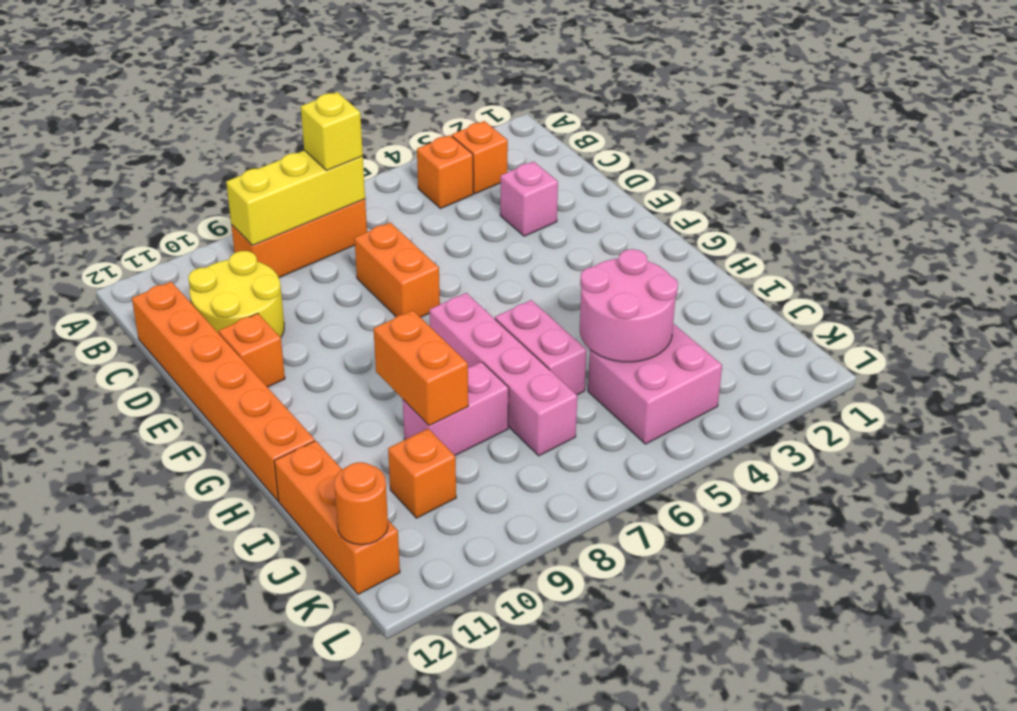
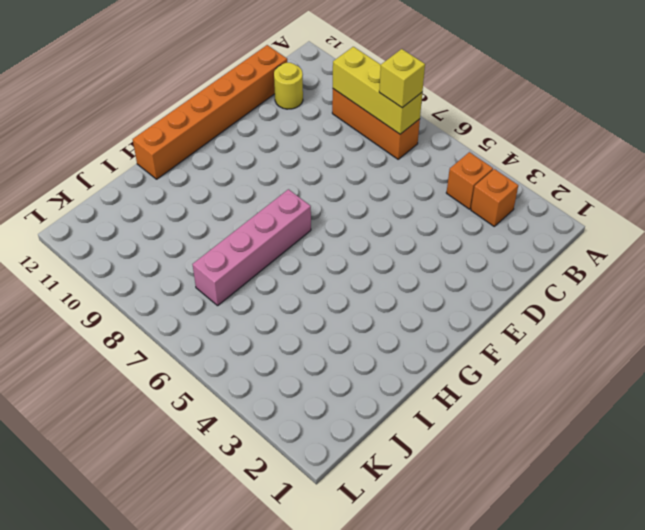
yellow 1x1 round brick [274,63,303,109] -> yellow 2x2 round brick [188,251,284,337]
none -> pink 1x1 brick [500,161,558,236]
none -> orange 1x2 brick [354,223,440,317]
none -> orange 1x1 brick [219,313,285,387]

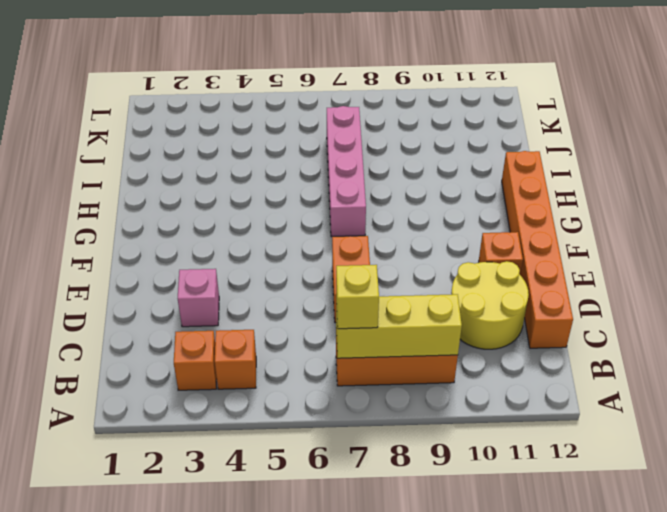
none -> pink 1x2 brick [495,300,587,395]
none -> pink 1x2 brick [403,362,509,455]
none -> orange 1x3 brick [274,441,400,594]

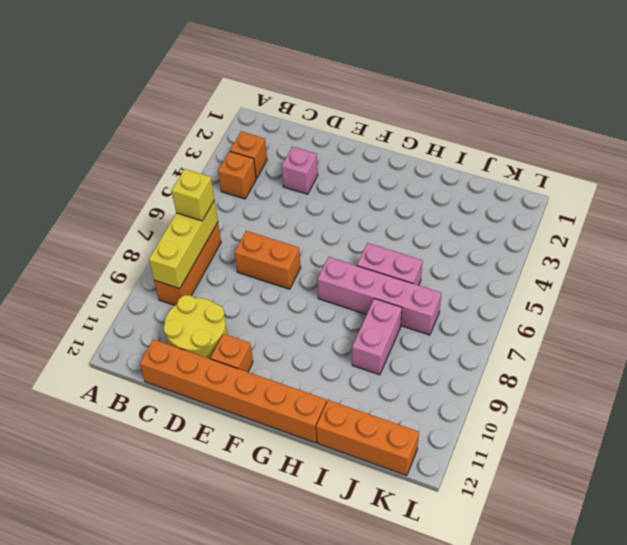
none -> pink 2x2 brick [588,324,722,444]
none -> orange 1x1 brick [388,429,456,518]
none -> orange 1x2 brick [374,310,468,425]

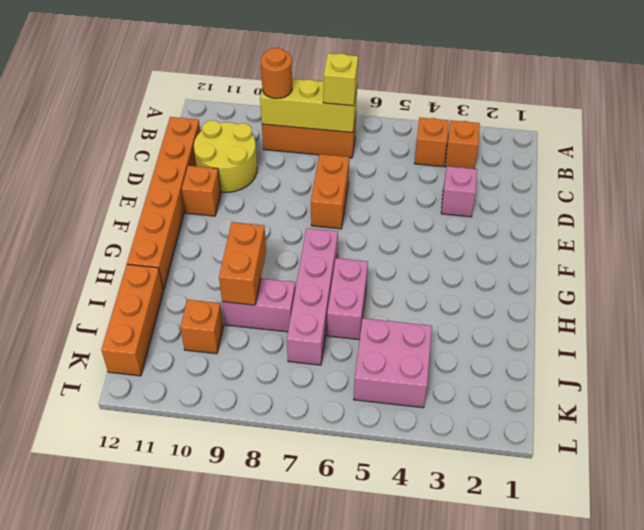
orange 1x1 round brick [261,48,292,99] -> orange 1x1 round brick moved to [334,462,388,545]
none -> pink 2x2 round brick [580,249,678,362]

